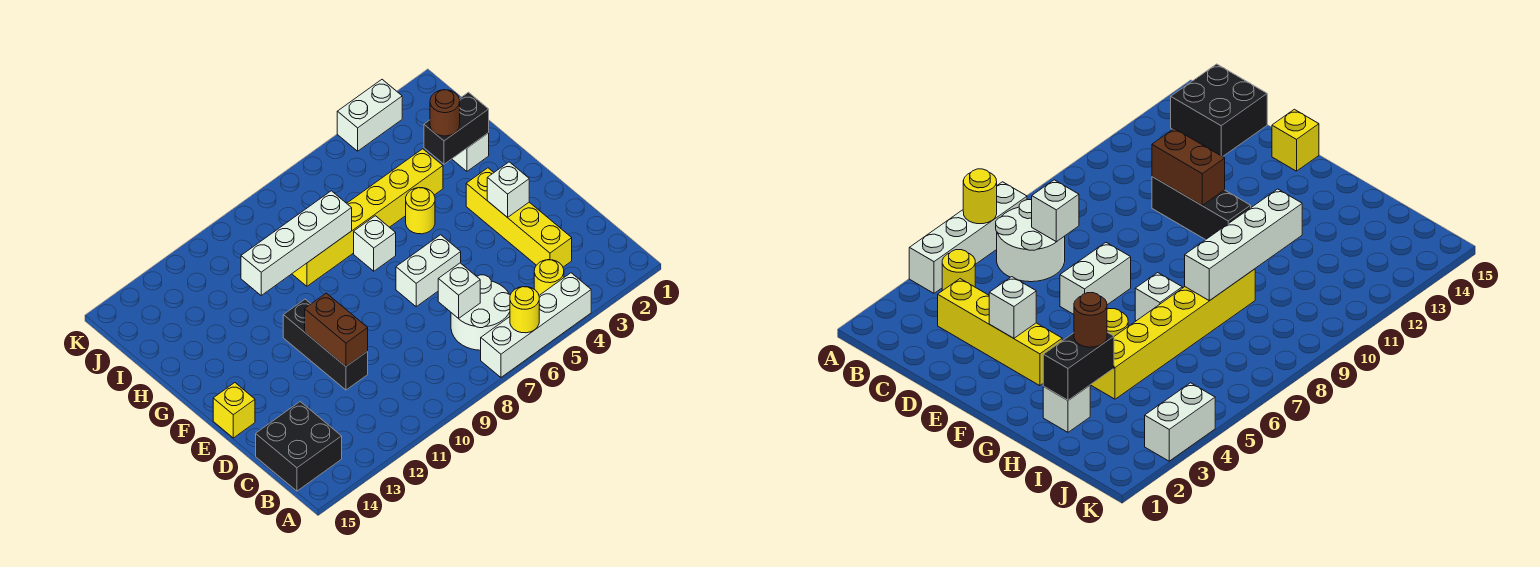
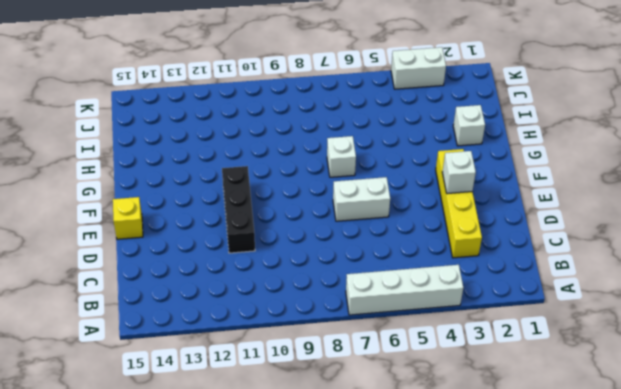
none -> yellow 1x1 round brick [534,260,564,295]
none -> white 2x2 round brick [451,275,510,350]
none -> black 2x2 brick [256,402,342,491]

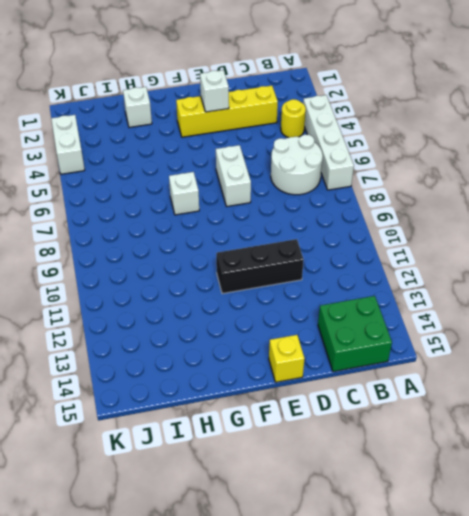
green 2x2 brick [318,296,392,372] -> black 2x2 brick [256,402,342,491]
none -> yellow 1x1 round brick [406,188,435,234]
none -> yellow 1x6 brick [292,149,443,286]
none -> yellow 1x1 round brick [510,287,539,333]

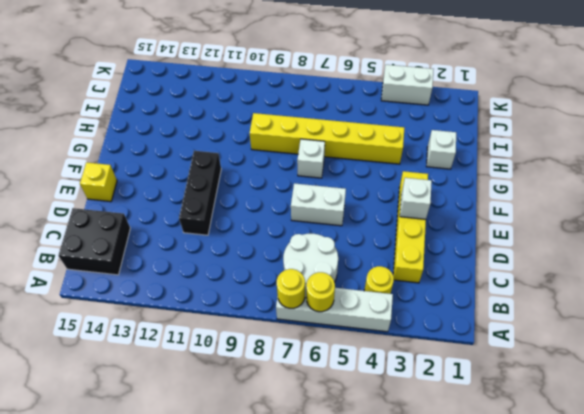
yellow 1x1 round brick [277,269,305,308] -> yellow 1x1 round brick moved to [406,188,435,234]
none -> white 1x1 brick [438,263,480,319]
none -> brown 1x2 brick [305,293,368,366]
none -> black 1x2 brick [424,92,489,164]

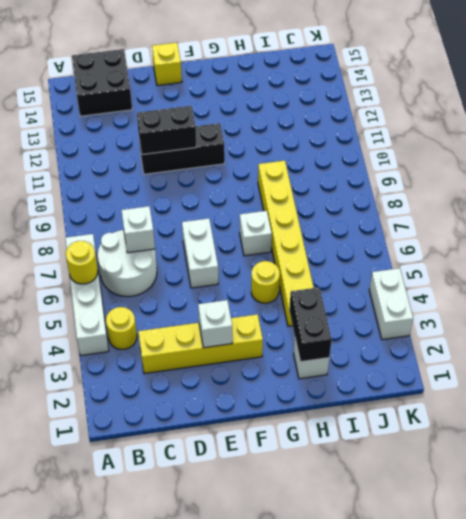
black 1x2 brick [137,106,197,155] -> brown 1x2 brick [305,293,368,366]
none -> white 1x4 brick [241,191,352,295]
none -> brown 1x1 round brick [430,90,460,136]

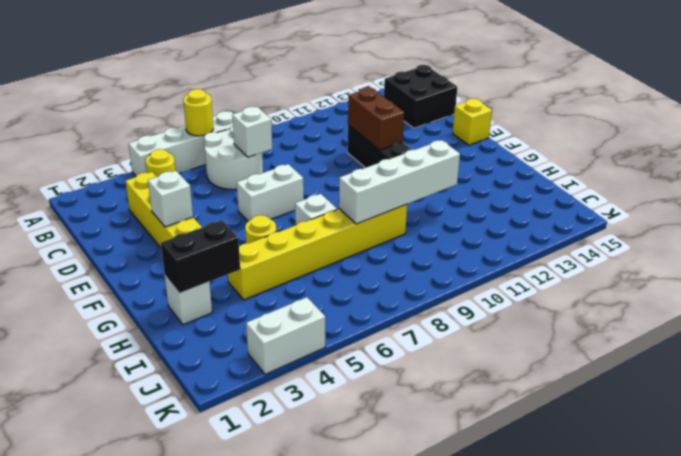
none -> brown 1x1 round brick [430,90,460,136]

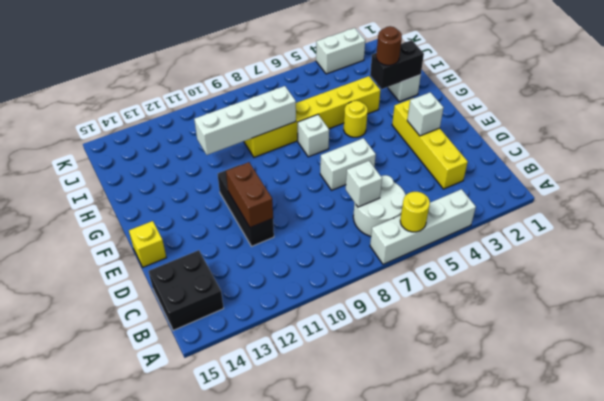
none -> yellow 1x1 round brick [534,260,564,295]

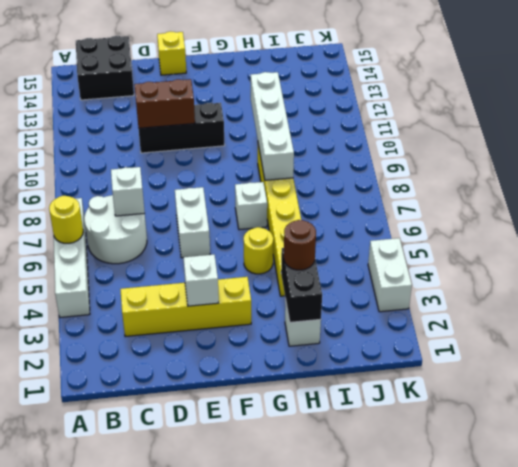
none -> yellow 1x1 round brick [534,260,564,295]

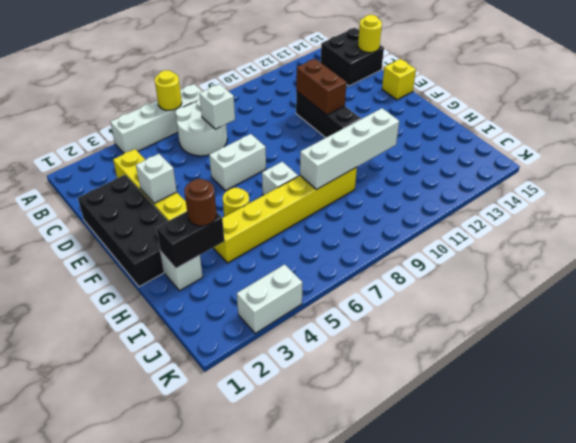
yellow 1x1 round brick [358,15,382,53] -> yellow 1x1 round brick moved to [534,260,564,295]
black 2x4 brick [78,175,168,287] -> none

